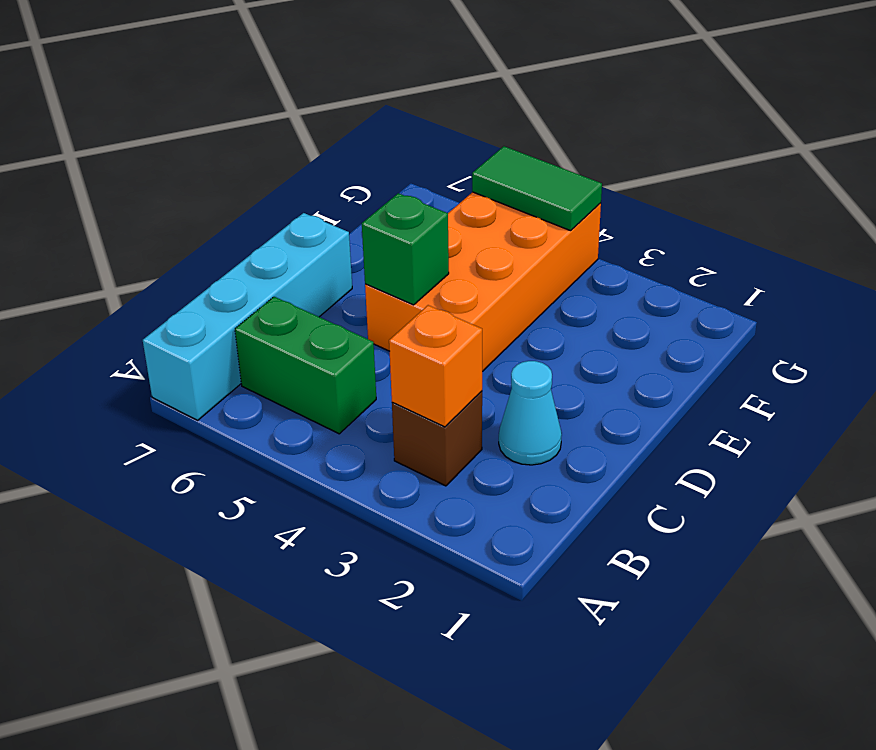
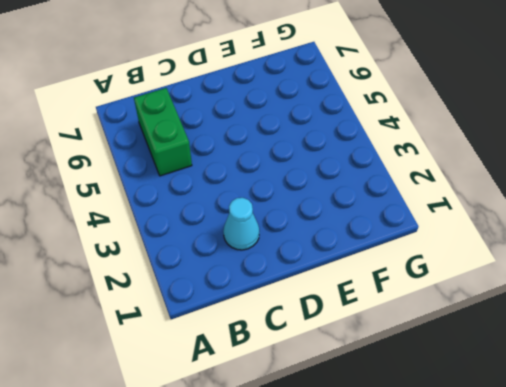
none -> cyan 1x4 brick [143,213,352,420]
none -> brown 1x1 brick [392,391,482,486]

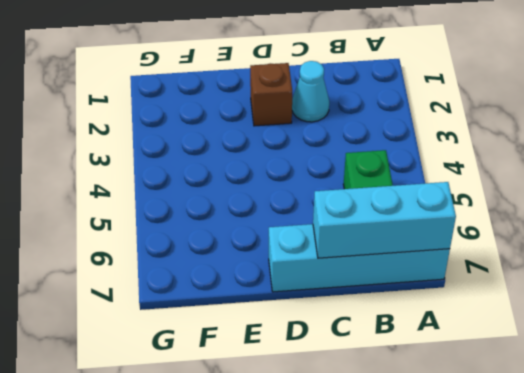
cyan 1x3 brick [313,182,456,258] -> none
brown 1x1 brick [250,63,292,126] -> brown 1x1 brick moved to [392,391,482,486]
none -> orange 2x4 brick [365,192,601,372]
none -> orange 1x1 brick [389,305,482,427]

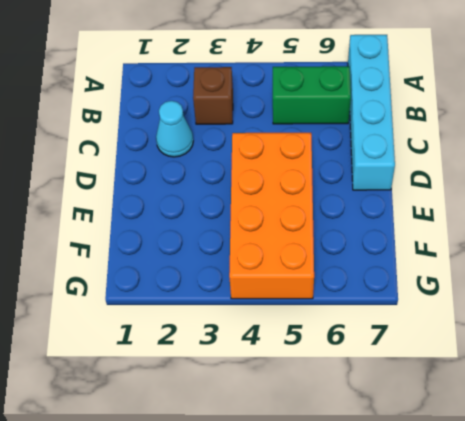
none -> orange 1x1 brick [389,305,482,427]
none -> green 1x1 brick [362,193,449,305]

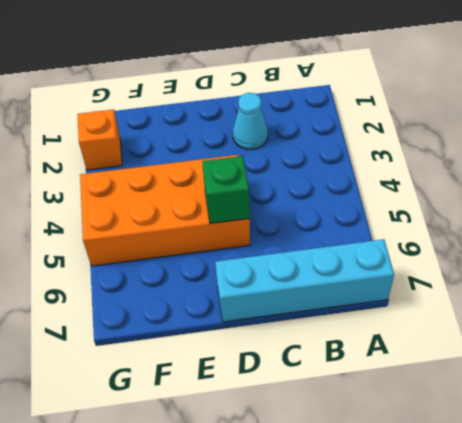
orange 1x1 brick [78,109,122,170] -> orange 1x1 brick moved to [389,305,482,427]
none -> brown 1x1 brick [392,391,482,486]
none -> green 1x2 brick [235,297,376,434]

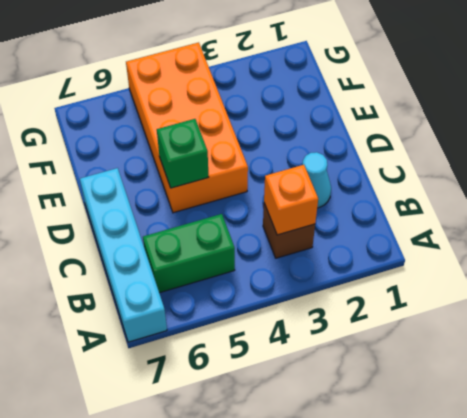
none -> green 1x2 tile [472,146,602,231]

